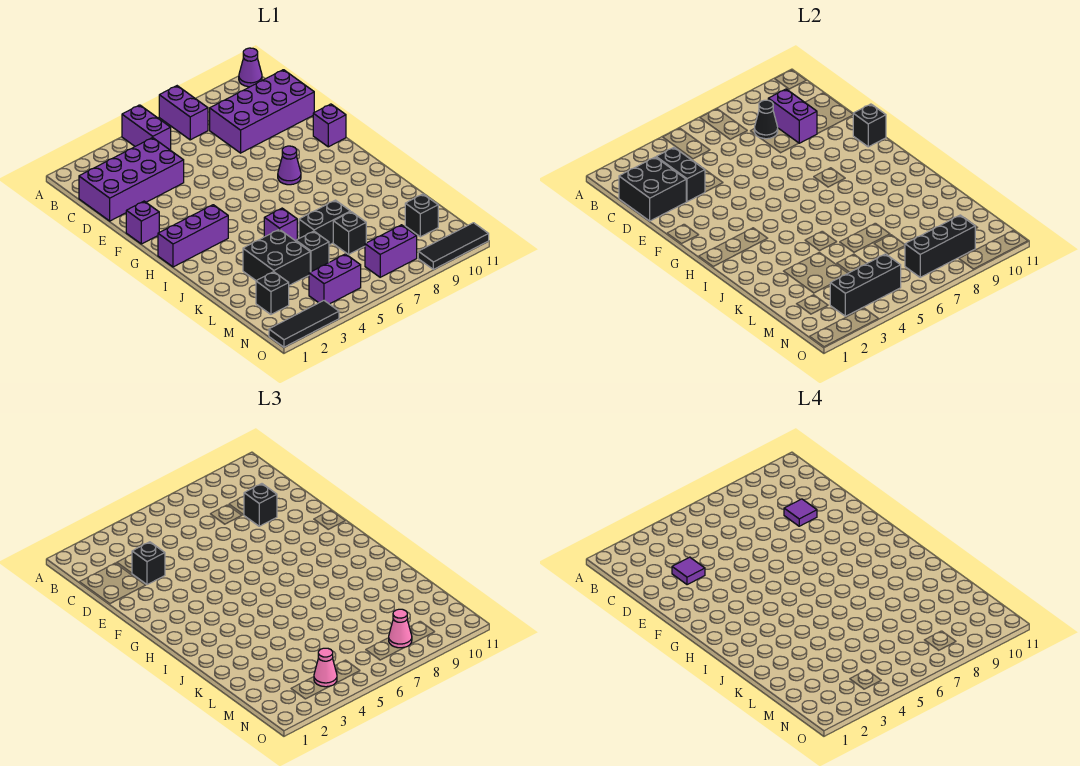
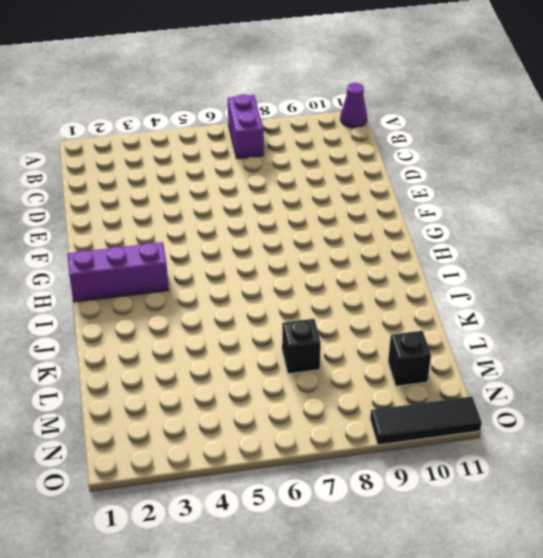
none -> purple 1x2 brick [122,105,171,150]
none -> purple 2x4 brick [79,138,184,221]
none -> purple 2x4 brick [210,70,314,153]
none -> purple 1x1 brick [126,201,159,244]

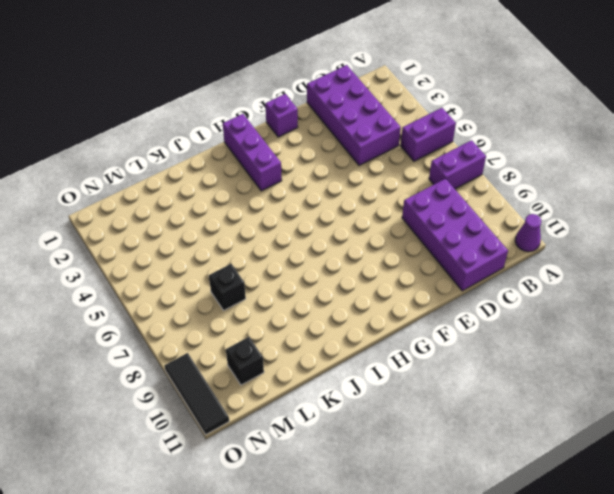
none -> purple 1x1 brick [313,104,346,147]
none -> purple 1x1 cone [278,146,301,185]
none -> purple 1x1 brick [264,208,297,241]
none -> black 2x2 brick [243,229,310,285]

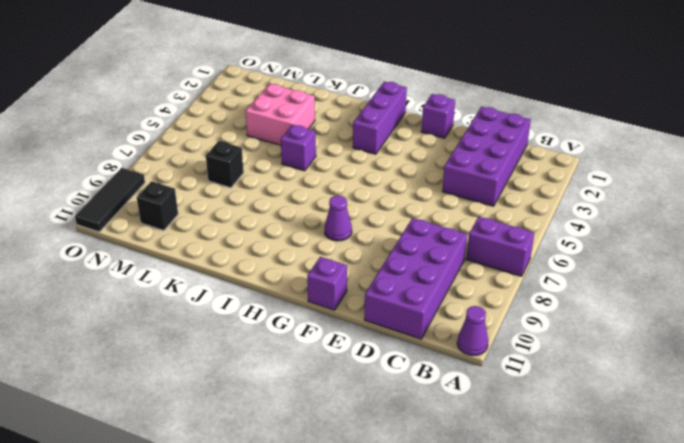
pink 2x2 brick [245,84,315,145] -> black 2x2 brick [243,229,310,285]
none -> purple 1x2 brick [122,105,171,150]
none -> black 1x2 brick [299,200,350,245]
none -> black 1x1 brick [296,231,329,272]
none -> black 1x1 brick [256,272,289,314]

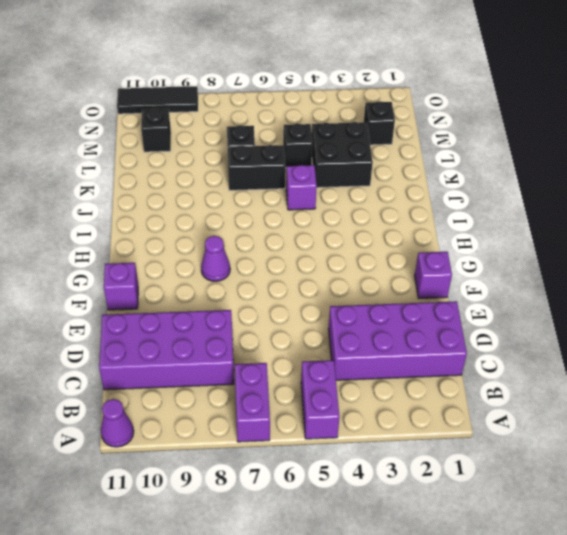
none -> purple 1x3 brick [158,205,228,267]
none -> purple 1x2 brick [309,254,361,304]
none -> purple 1x2 brick [365,225,417,277]
none -> black 1x3 tile [269,301,339,347]

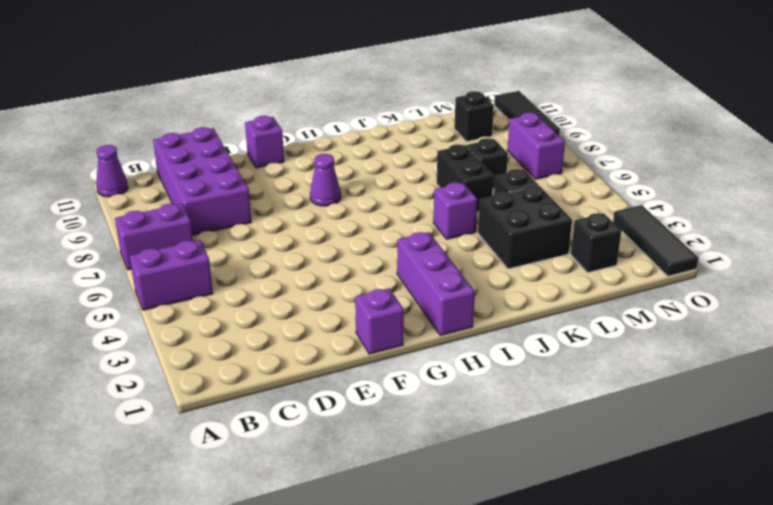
none -> purple 2x4 brick [79,138,184,221]
none -> purple 1x2 brick [309,254,361,304]
none -> black 2x2 brick [619,157,687,221]
none -> black 1x2 brick [656,147,705,202]

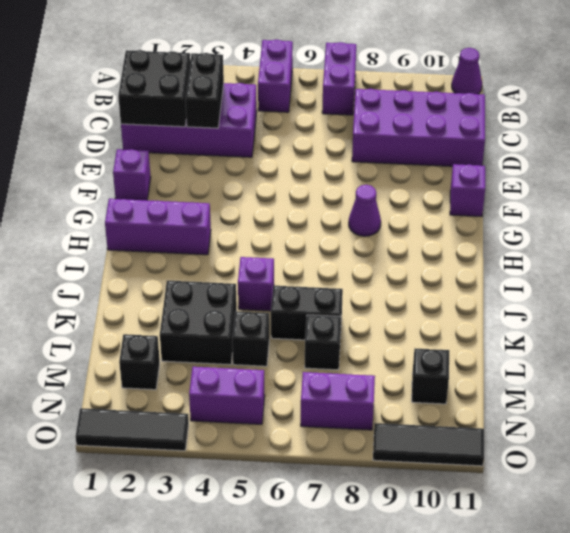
none -> black 1x1 cone [754,100,778,139]
none -> purple 1x2 brick [768,89,817,143]
none -> black 1x1 brick [853,104,886,147]
none -> black 1x3 brick [830,254,901,316]

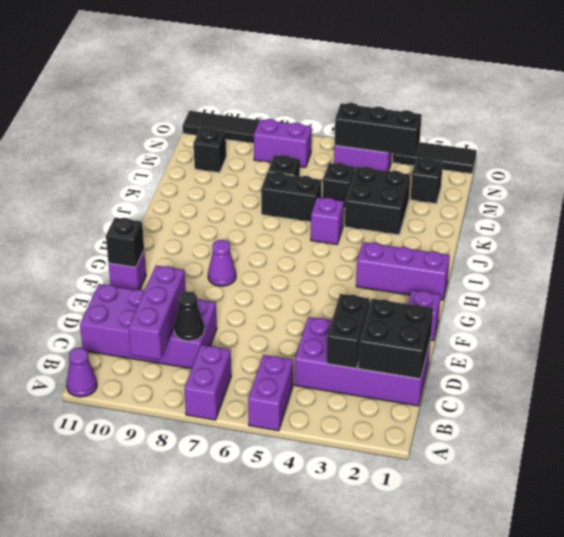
purple 1x3 brick [129,265,186,360] -> purple 1x2 brick [768,89,817,143]
none -> black 1x3 brick [905,215,975,277]
none -> black 1x1 brick [132,542,165,585]
none -> black 1x1 brick [244,484,277,526]
none -> pink 1x1 cone [314,648,337,687]

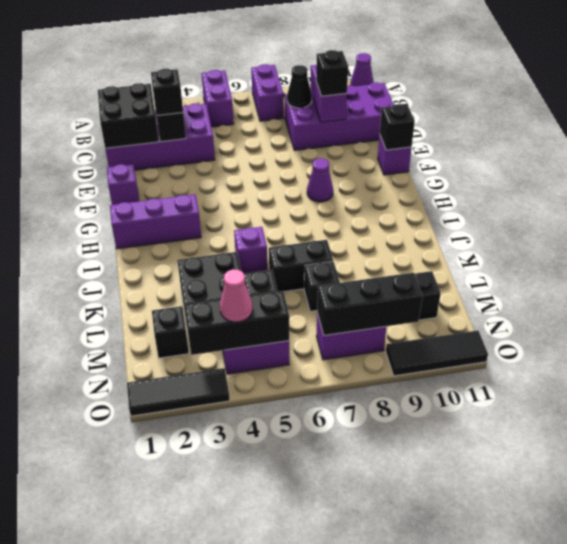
none -> pink 1x1 cone [389,609,412,648]
none -> purple 1x1 tile [672,557,705,585]
none -> purple 1x1 tile [784,499,817,526]

